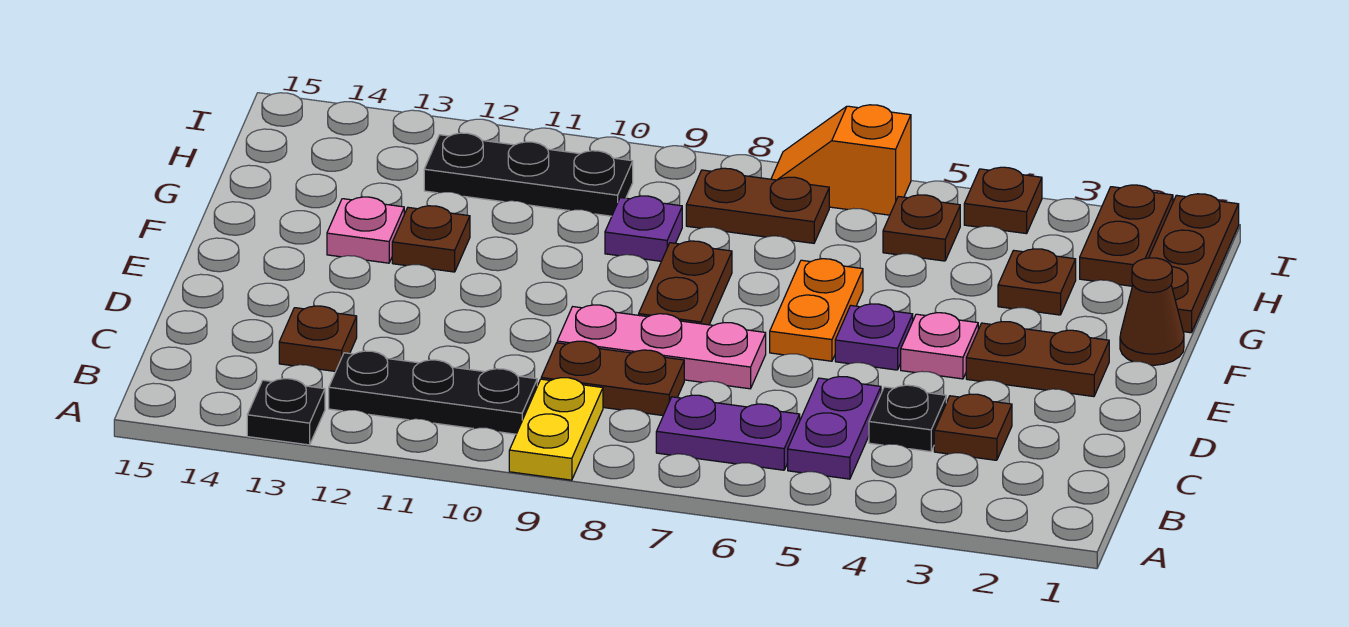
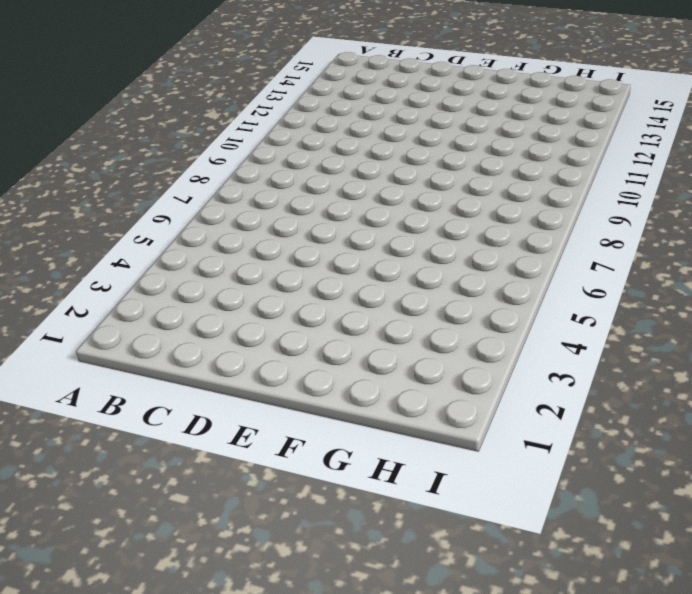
none -> yellow 1x2 plate [509,378,603,480]
none -> black 1x1 plate [247,379,325,445]
none -> purple 1x2 plate [788,377,881,479]

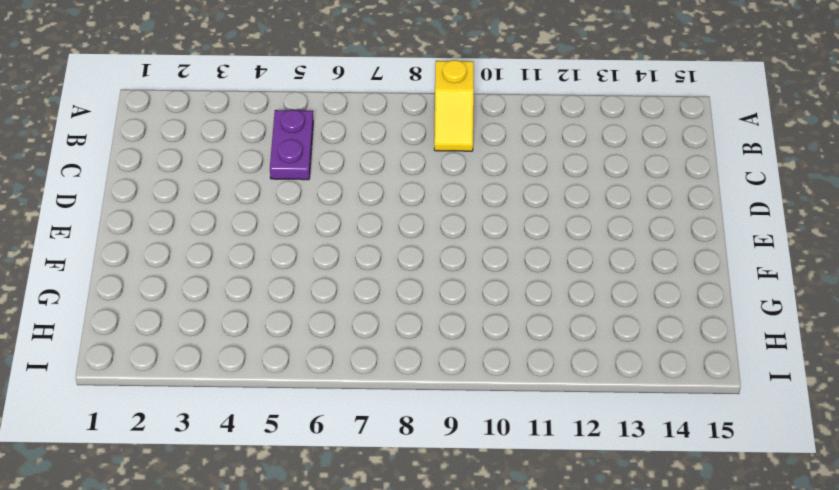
yellow 1x2 slope [434,60,474,151] -> yellow 1x2 plate [509,378,603,480]
none -> black 1x1 plate [247,379,325,445]
none -> purple 1x2 plate [656,395,800,470]
none -> black 1x3 plate [329,351,537,434]

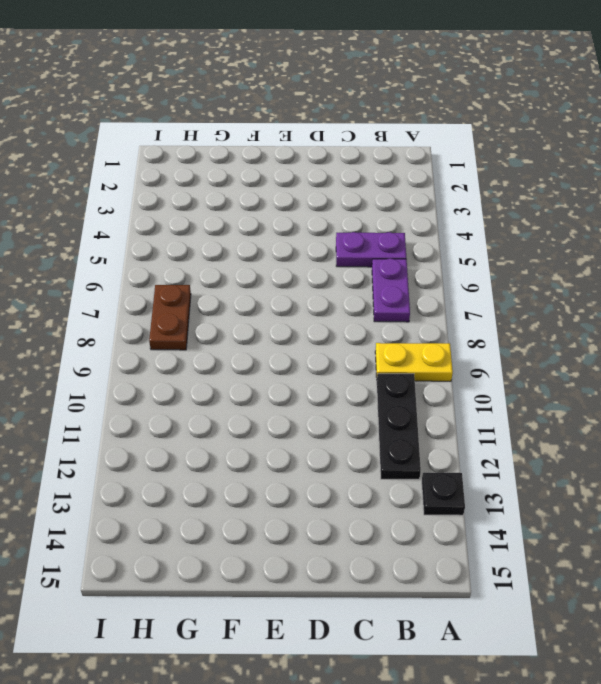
none -> brown 1x1 plate [934,394,1012,460]
none -> black 1x1 plate [869,385,946,452]
none -> brown 1x2 plate [541,341,684,415]

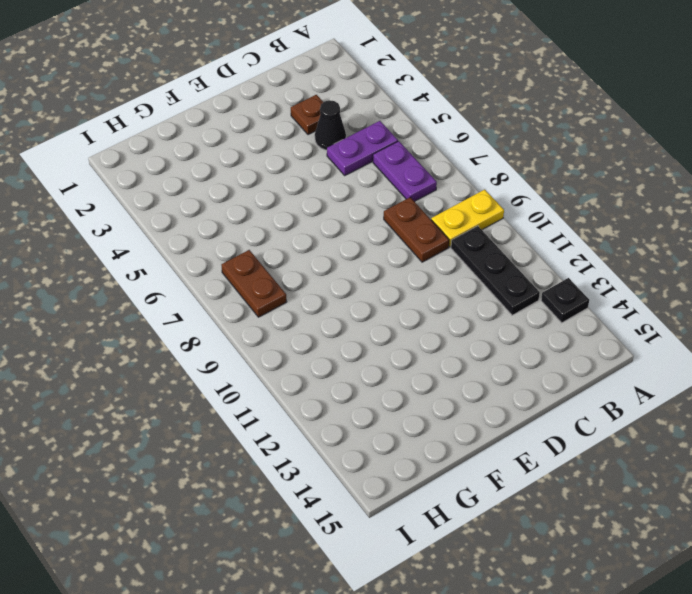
black 1x1 cone [315,100,346,150] -> black 1x1 plate [869,385,946,452]
none -> brown 1x1 plate [279,306,357,371]
none -> pink 1x3 plate [557,305,766,389]
none -> brown 1x2 plate [966,322,1109,397]

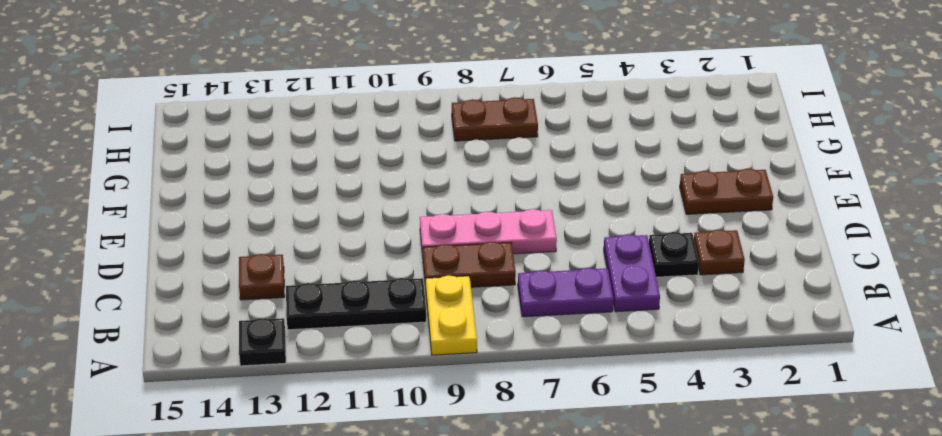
none -> pink 1x1 plate [901,313,978,379]
none -> purple 1x1 plate [835,304,913,370]
none -> orange 1x2 plate [770,259,863,361]

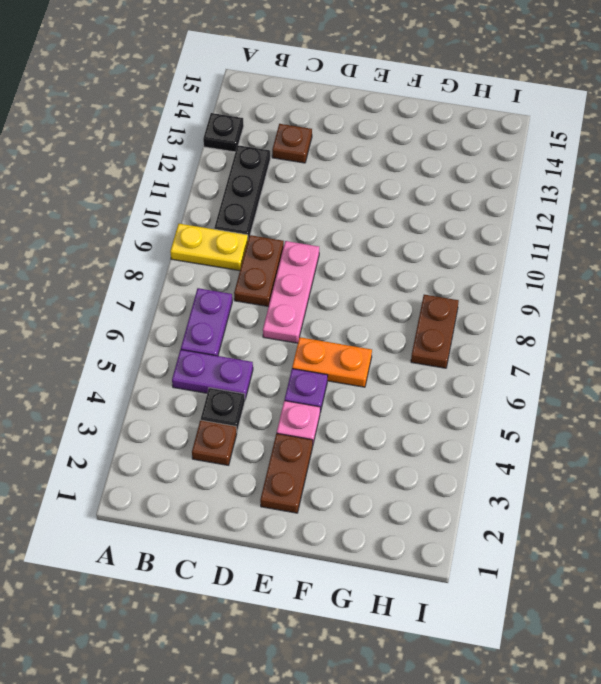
none -> brown 1x2 plate [639,241,732,325]
none -> brown 1x1 cone [1120,258,1184,365]
none -> brown 1x1 plate [392,206,470,272]

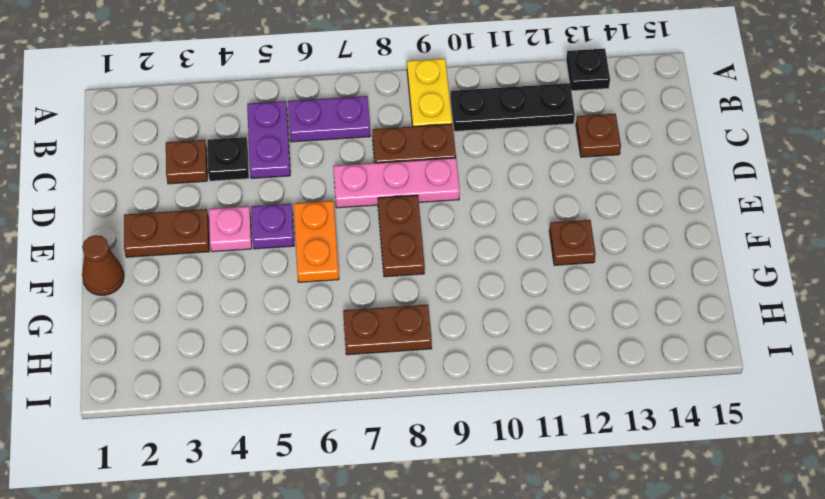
none -> pink 1x1 plate [327,197,404,263]
none -> brown 1x3 plate [1149,194,1239,333]
none -> brown 1x1 plate [998,249,1076,315]

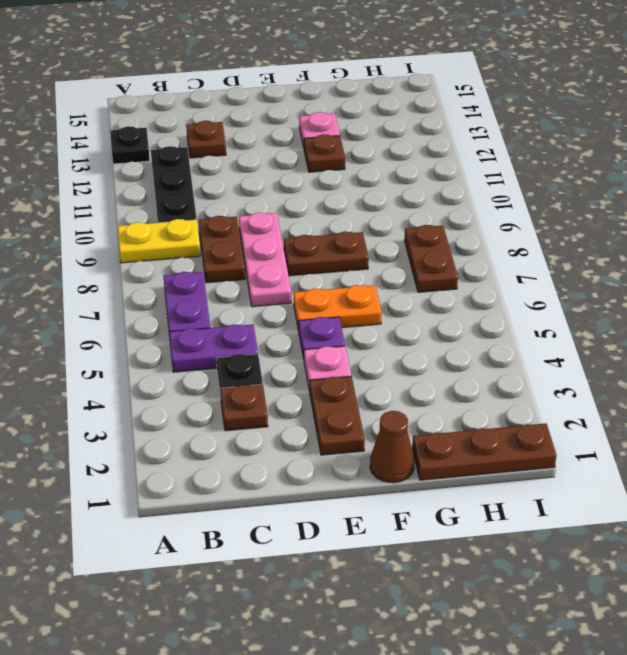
none -> brown 1x1 plate [998,249,1076,315]
none -> purple 1x1 plate [605,196,682,261]
none -> brown 1x2 plate [1080,185,1173,286]

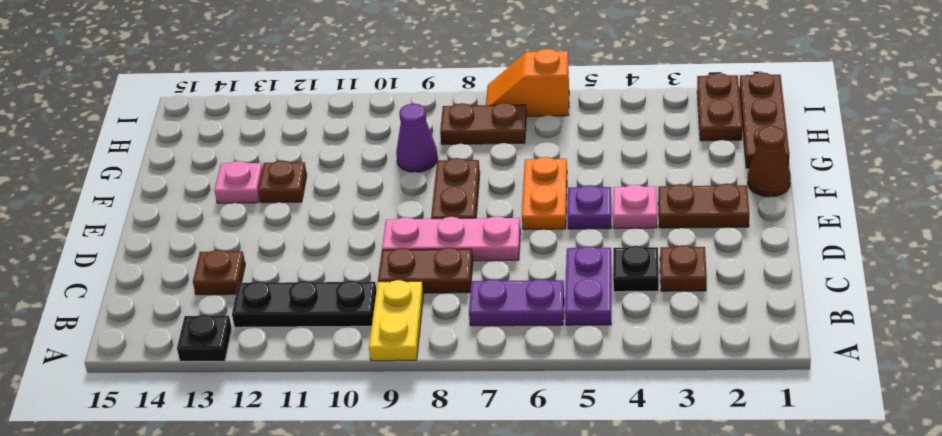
purple 1x1 cone [396,104,438,172] -> purple 1x1 plate [605,196,682,261]
none -> brown 1x1 plate [998,249,1076,315]
none -> brown 1x1 plate [883,195,960,261]
none -> black 1x3 plate [424,133,633,216]

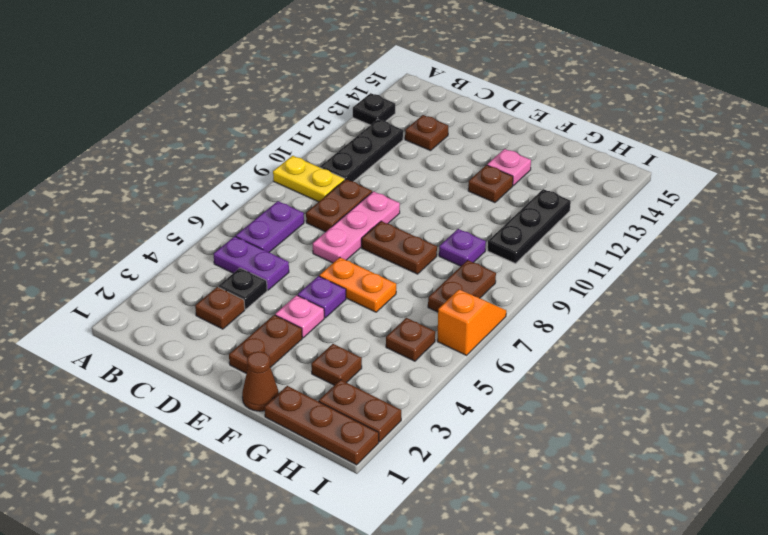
none -> brown 1x1 plate [964,167,1042,234]

